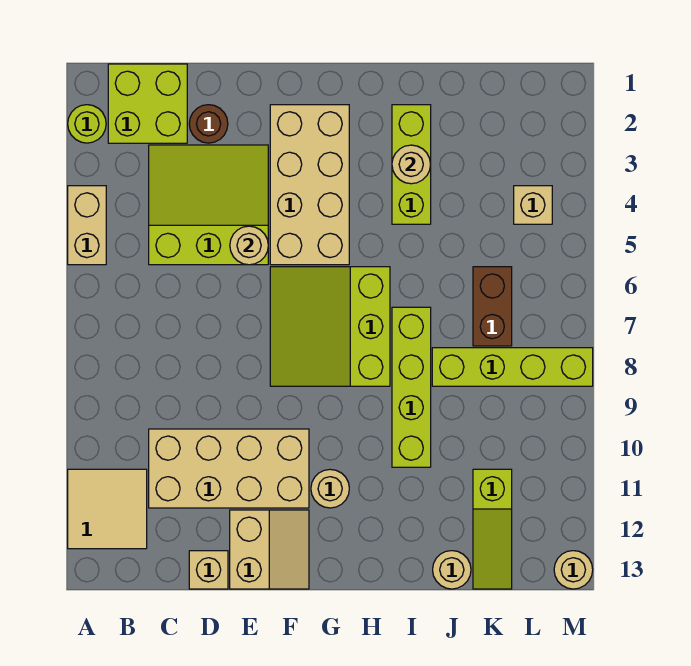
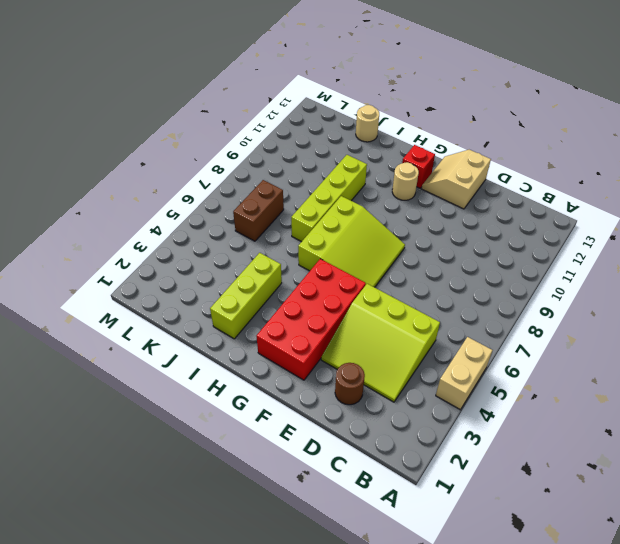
red 2x4 brick [257,259,366,380] -> tan 2x4 brick [270,105,349,265]
red 1x1 brick [402,145,435,188] -> none
none -> lime 1x1 round brick [68,105,106,143]
none -> tan 2x2 tile [68,469,147,549]
none -> lime 2x2 brick [108,64,187,143]

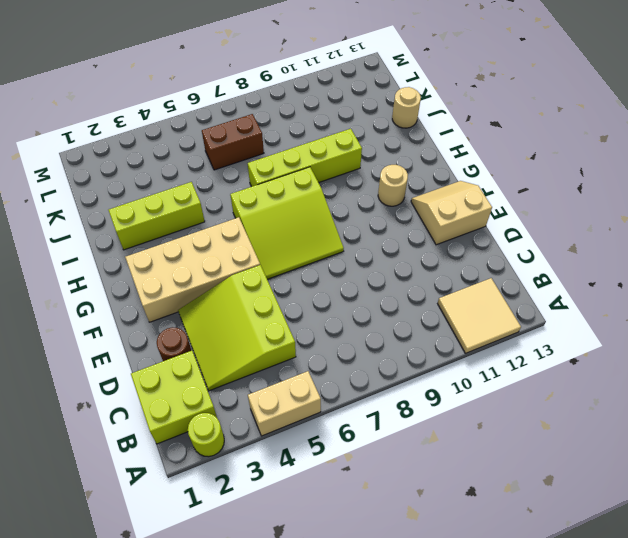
none -> tan 2x4 brick [149,429,309,508]
none -> tan 1x1 brick [189,551,228,589]
none -> lime 1x4 brick [432,348,593,386]

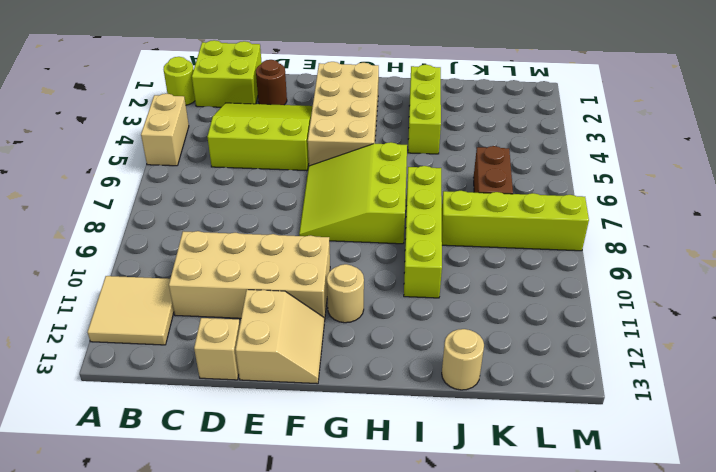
none -> lime 1x3 slope [473,469,512,589]
none -> tan 1x1 brick [514,186,552,224]
none -> tan 1x1 round brick [554,551,593,589]

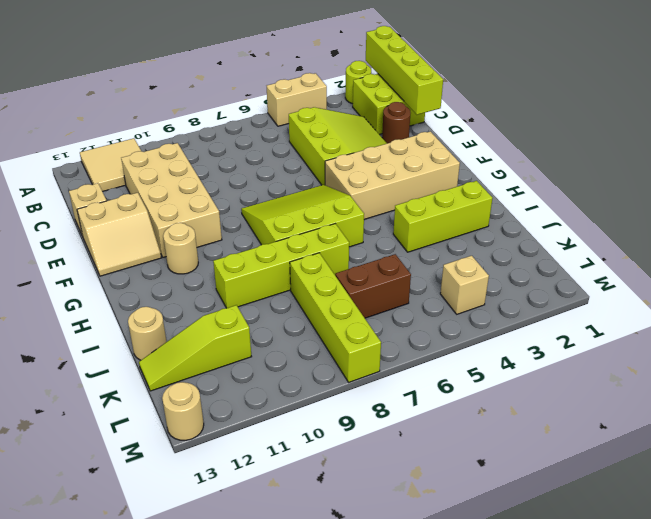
lime 1x4 brick [366,26,443,115] -> none
none -> tan 1x1 round brick [230,226,268,265]
none -> tan 1x1 round brick [392,145,431,184]

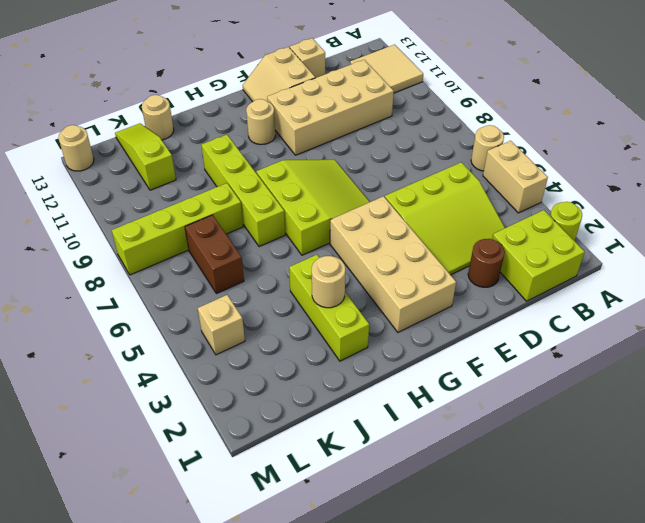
tan 1x1 round brick [471,125,504,171] -> tan 1x1 round brick moved to [230,226,268,265]

